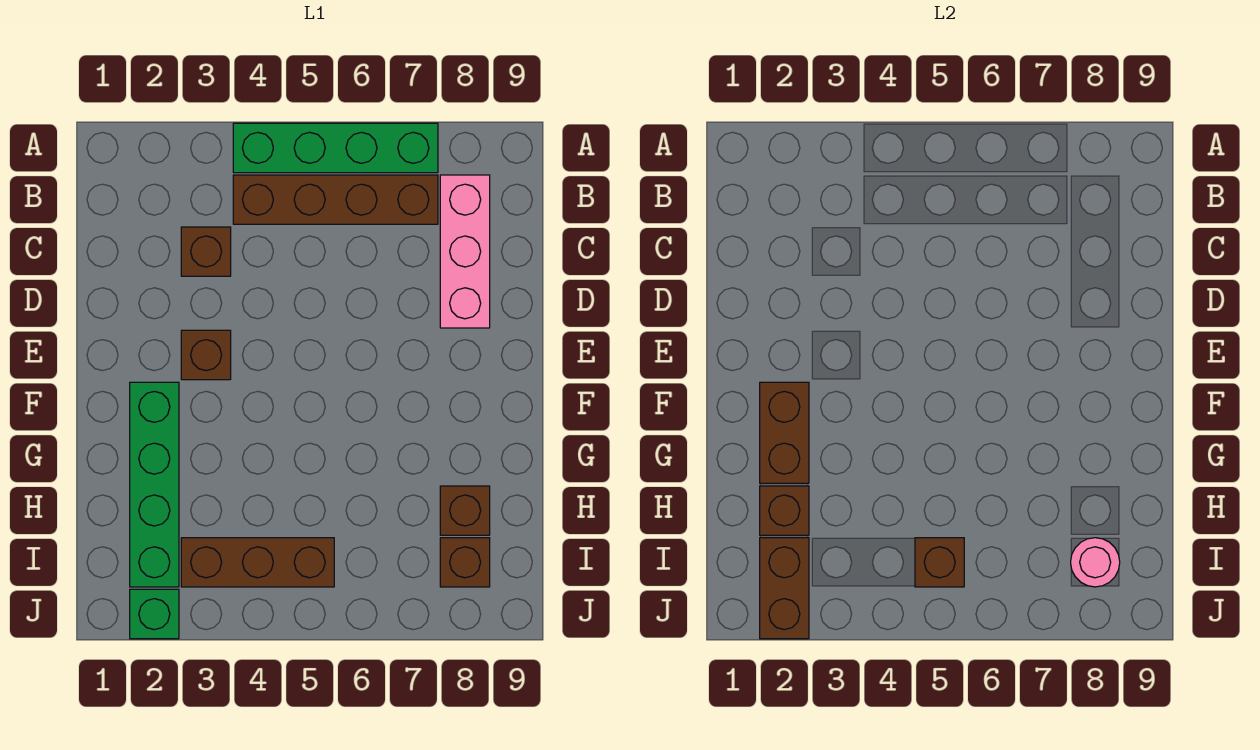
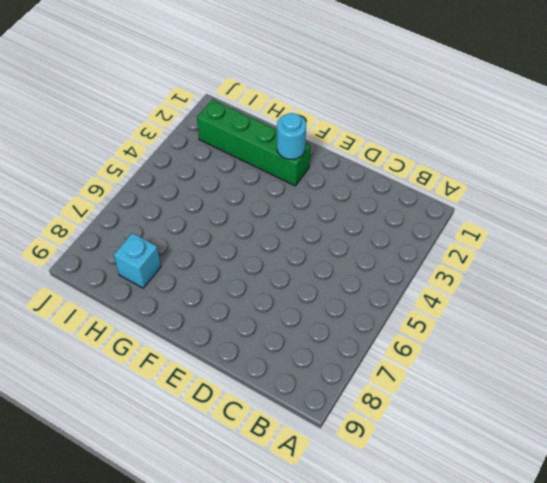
cyan 1x1 round brick [277,113,306,159] -> brown 1x2 brick [760,382,809,483]
cyan 1x1 brick [114,233,161,288] -> brown 1x1 brick [440,486,490,535]
none -> green 1x4 brick [233,123,438,173]
none -> brown 1x4 brick [233,175,438,224]
none -> pink 1x3 brick [440,175,490,328]

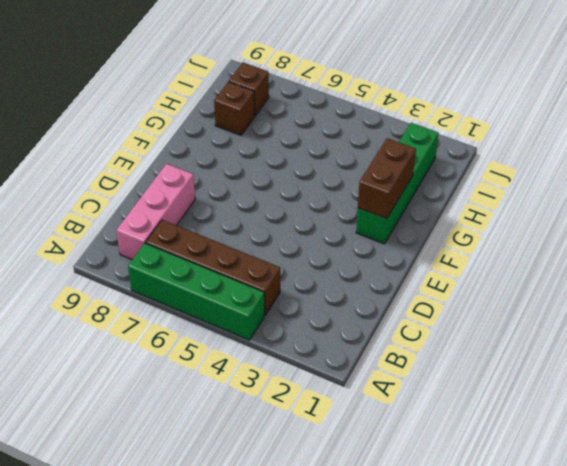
none -> brown 1x1 brick [181,227,231,276]
none -> brown 1x1 brick [181,330,231,380]
none -> brown 1x3 brick [181,538,334,587]

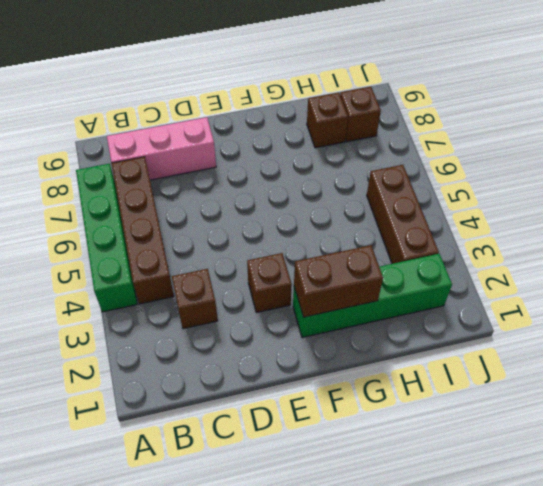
none -> green 1x1 brick [130,589,179,639]
none -> brown 1x1 brick [760,486,809,535]
none -> brown 1x2 brick [760,538,809,639]

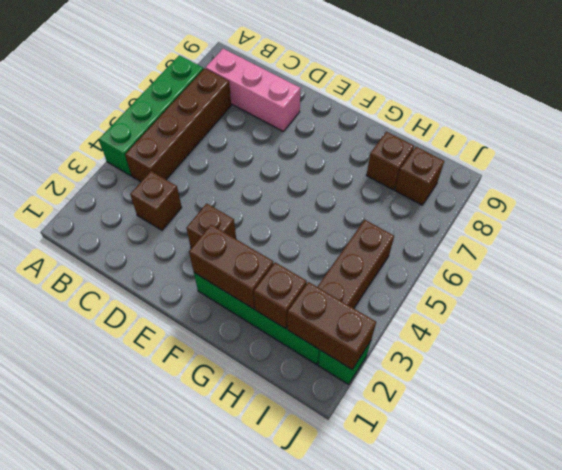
none -> brown 1x1 brick [915,538,964,587]
none -> pink 1x1 round brick [1071,538,1120,587]

